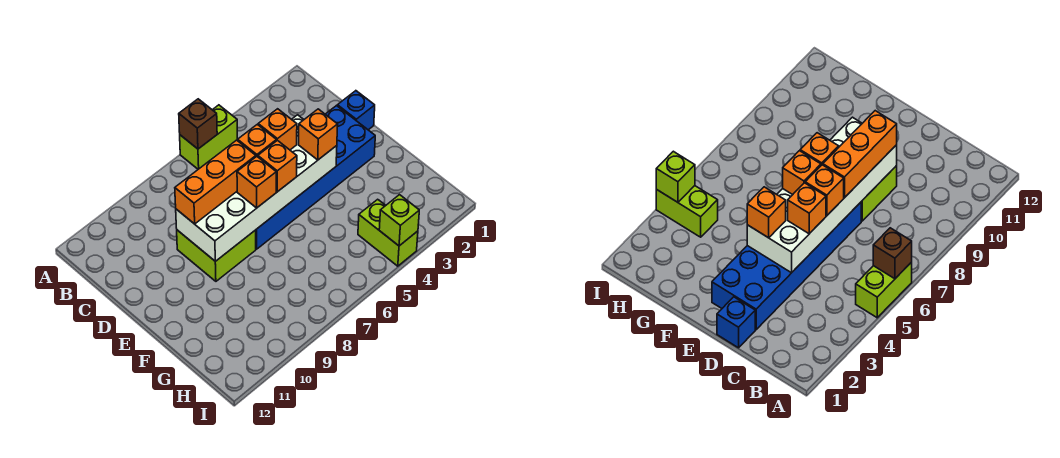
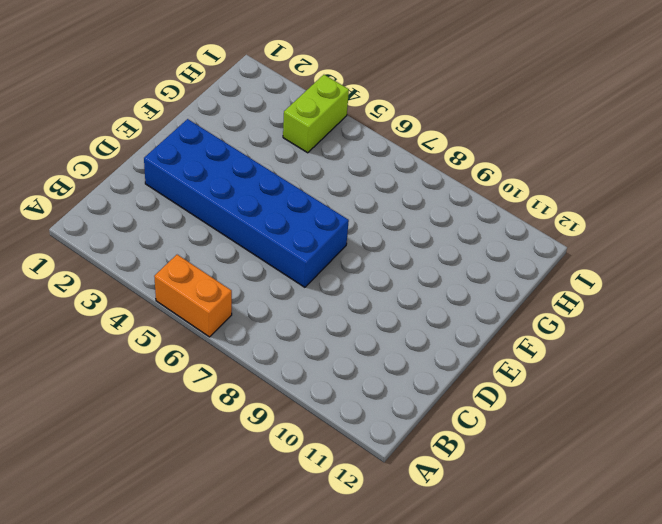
orange 1x2 brick [154,255,232,337] -> lime 1x2 brick [180,105,238,169]
none -> blue 1x1 brick [337,91,375,130]
none -> lime 2x2 brick [177,230,256,281]
none -> brown 1x1 brick [179,99,217,149]

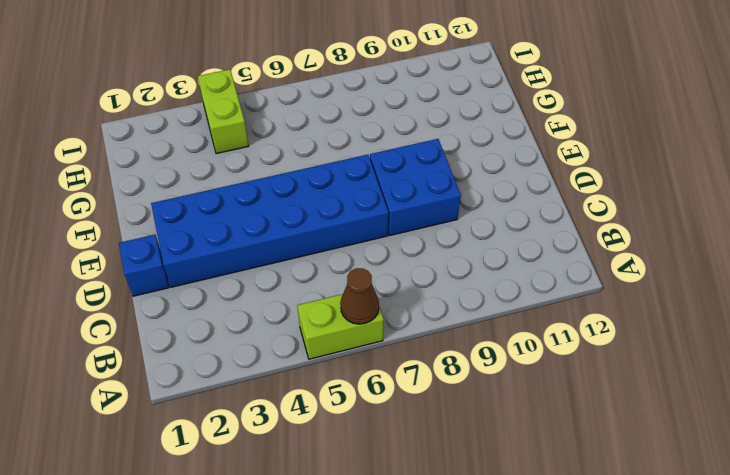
brown 1x1 cone [340,268,379,324] -> brown 1x1 brick [179,99,217,149]
blue 2x2 brick [370,139,461,236] -> lime 2x2 brick [177,230,256,281]
none -> white 2x6 brick [176,115,337,261]
none -> lime 1x1 brick [379,195,419,246]
none -> orange 1x1 brick [258,109,297,150]

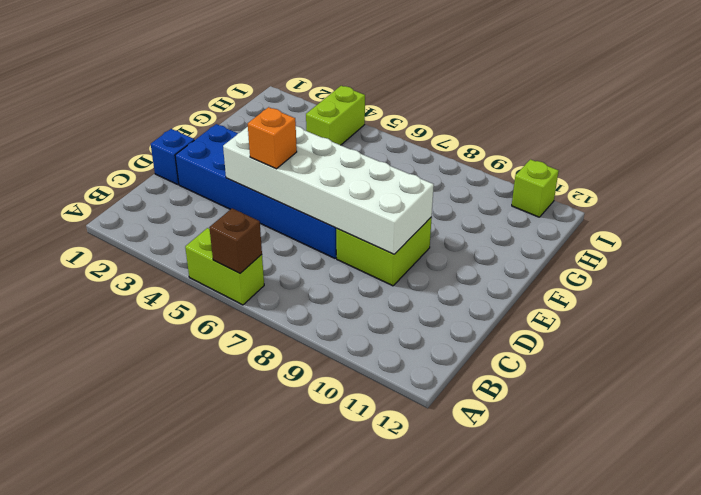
lime 1x1 brick [512,159,559,217] -> lime 1x1 brick moved to [379,195,419,246]
none -> orange 1x1 brick [237,124,276,157]
none -> orange 1x3 brick [175,140,256,224]
none -> orange 1x1 brick [299,109,338,160]

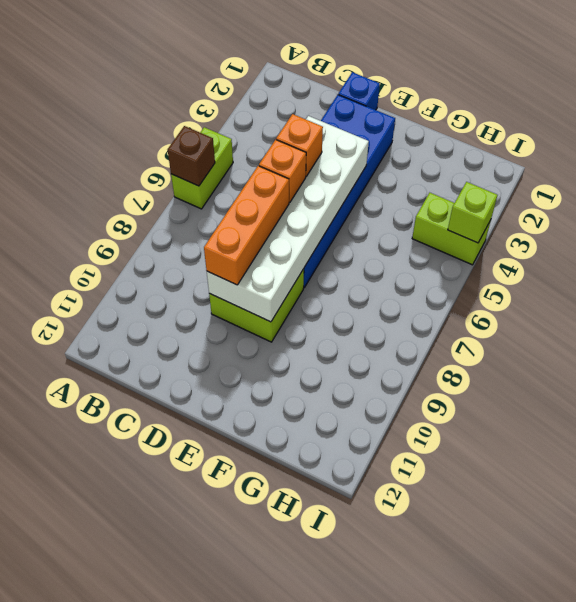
none -> orange 1x1 brick [299,109,338,160]
none -> orange 1x1 brick [258,140,297,192]
none -> orange 1x1 brick [237,157,276,208]

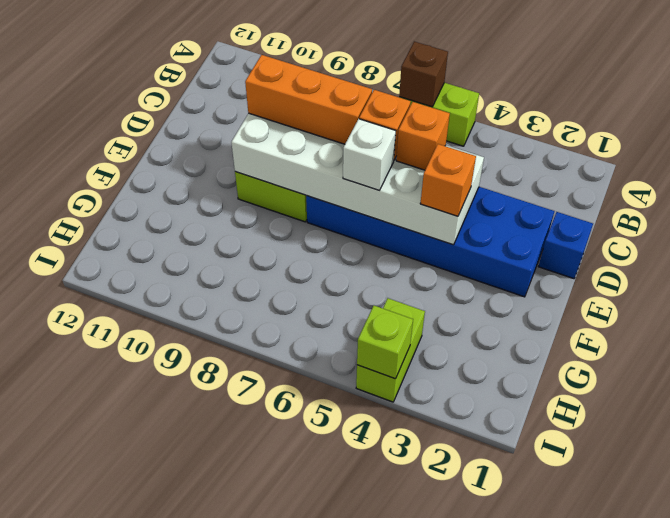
white 1x1 brick [343,119,396,190] -> orange 1x1 brick [258,140,297,192]
none -> orange 1x1 brick [237,157,276,208]

